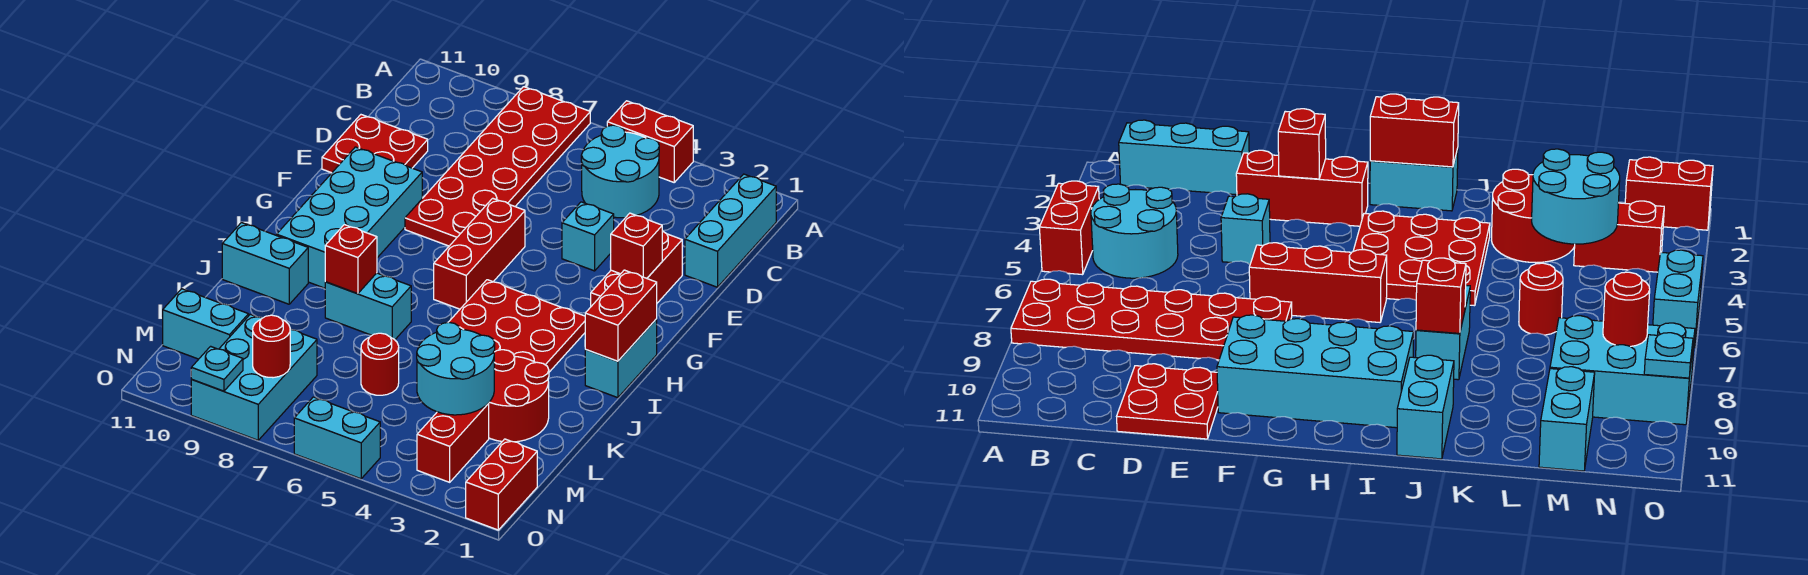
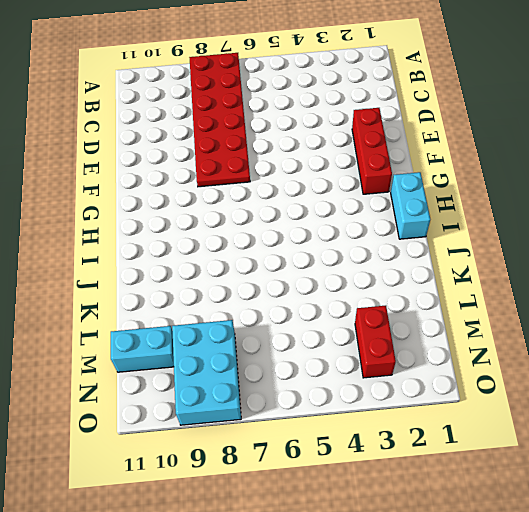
none -> red 1x2 brick [607,101,693,182]
none -> cyan 1x3 brick [685,174,776,287]
none -> cyan 2x2 round brick [581,125,659,218]

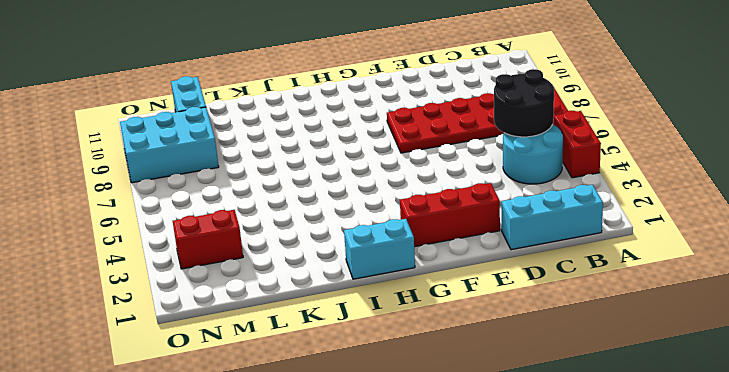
black 2x2 round brick [494,69,554,137] -> none
none -> red 2x2 plate [322,115,428,173]
none -> cyan 1x1 brick [562,202,614,271]
none -> red 1x3 brick [434,198,525,309]

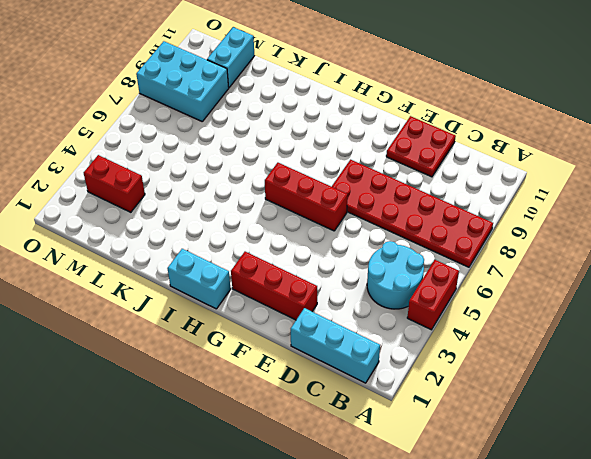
none -> cyan 1x1 brick [562,202,614,271]
none -> cyan 2x4 brick [277,147,422,288]
none -> red 3x3 plate [449,280,585,372]

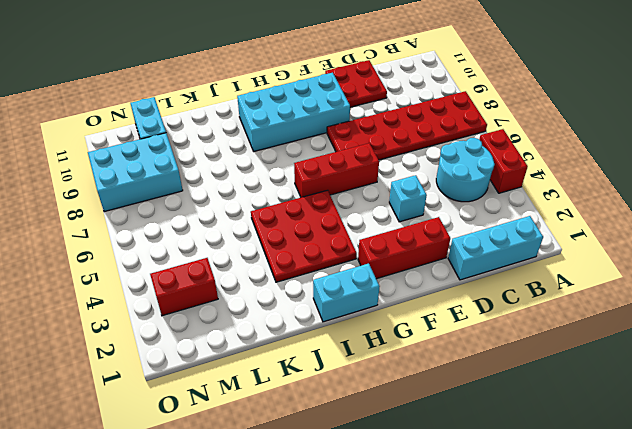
none -> cyan 1x2 brick [325,273,411,340]
none -> cyan 1x2 brick [222,223,308,304]
none -> red 2x2 round brick [488,350,549,442]

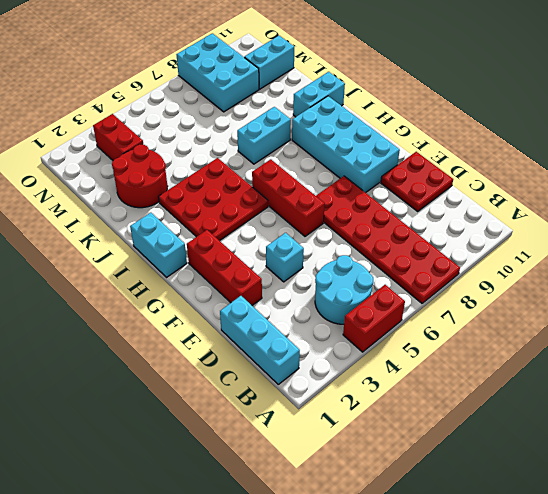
none -> red 1x1 round brick [361,333,399,395]
none -> red 1x2 brick [466,439,537,530]
none -> cyan 1x2 brick [294,397,380,479]

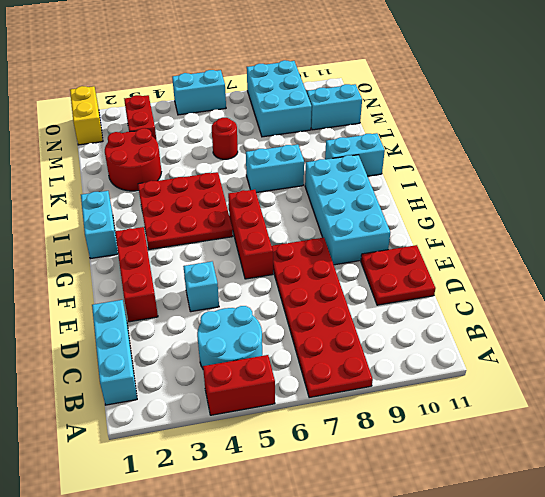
yellow 1x2 brick [70,86,103,145] -> red 1x2 brick [466,439,537,530]
none -> red 1x1 brick [610,213,662,278]
none -> red 1x2 brick [585,270,657,361]
none -> red 1x1 brick [325,225,377,294]

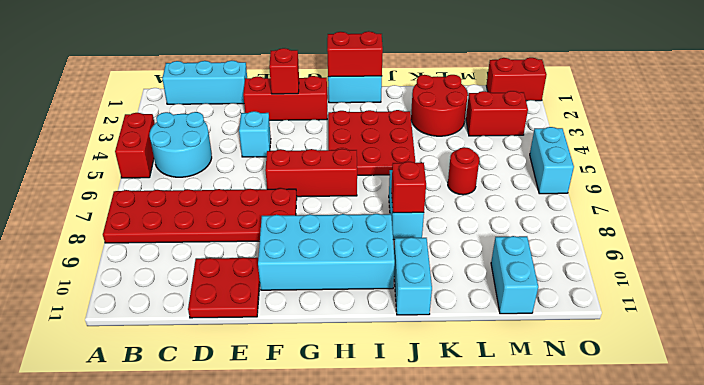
none -> cyan 2x3 brick [191,314,317,440]
none -> cyan 2x2 round brick [417,322,495,415]
none -> red 1x1 round brick [253,315,291,378]

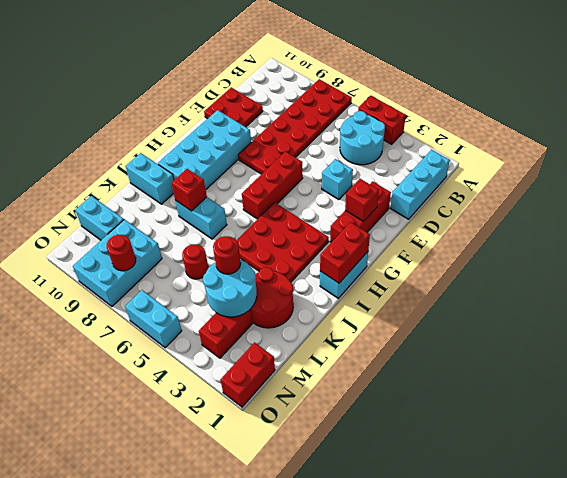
red 1x1 round brick [213,236,241,274] -> none
none -> cyan 1x1 plate [191,346,243,391]

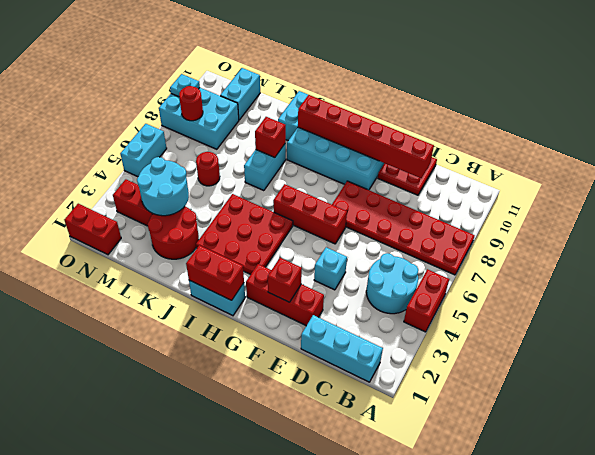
red 1x6 brick [298,95,434,178] -> none

